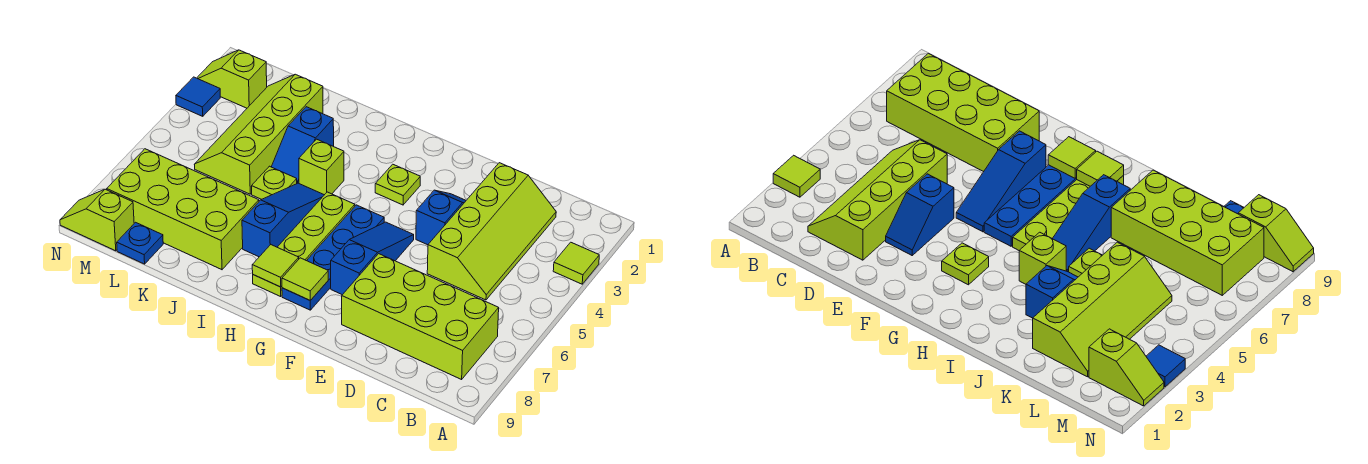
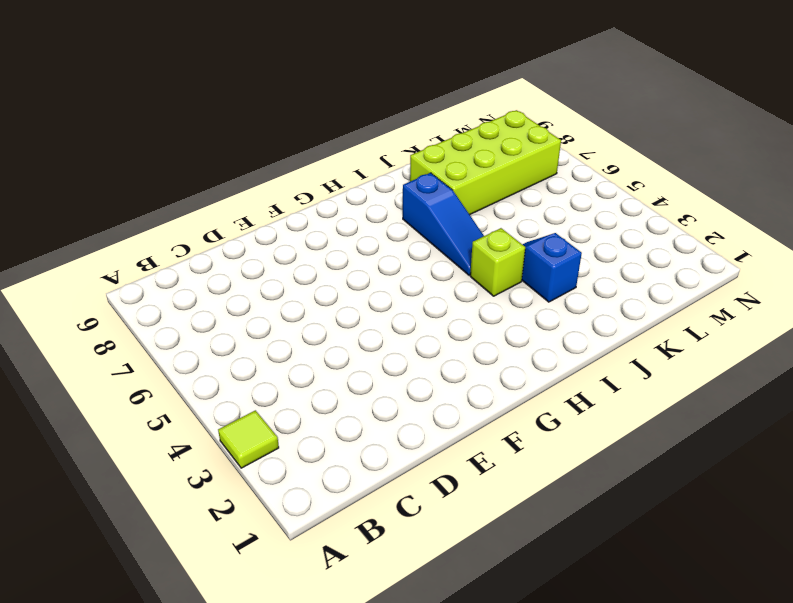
none -> lime 2x4 brick [342,254,499,379]
none -> lime 2x4 slope [427,163,556,300]
none -> blue 1x2 slope [416,190,466,245]

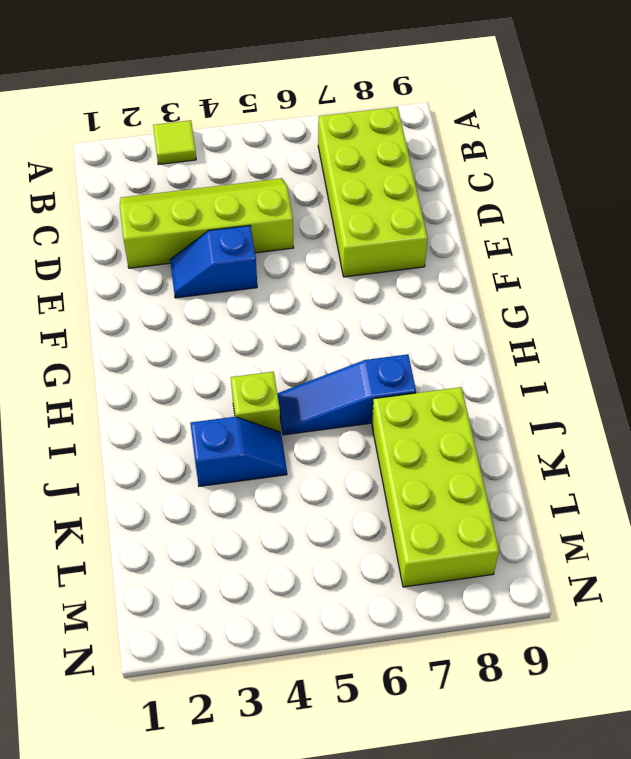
none -> blue 1x3 slope [331,222,414,295]
none -> lime 1x1 plate [375,164,420,205]
none -> blue 1x4 plate [282,205,384,310]

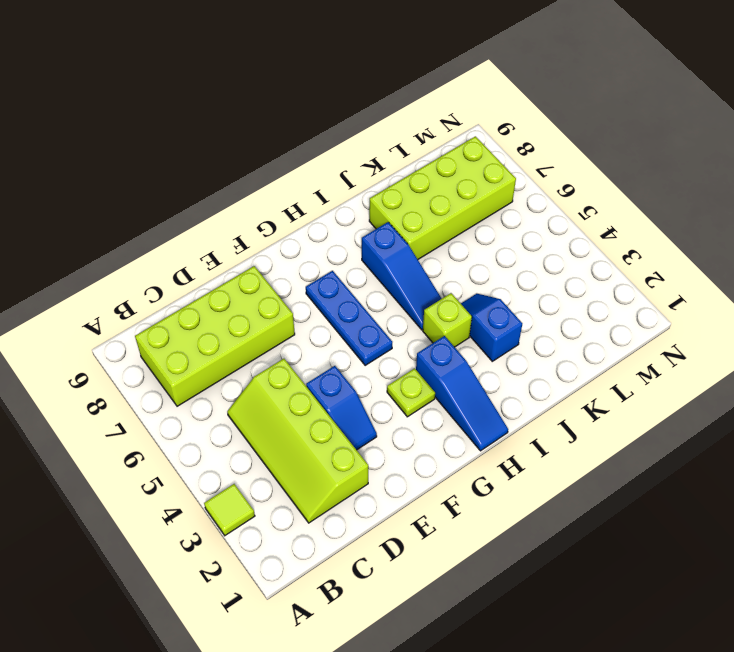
blue 1x3 plate [306,271,392,365] -> blue 1x4 plate [282,205,384,310]
blue 1x3 slope [416,336,508,451] -> blue 1x3 slope moved to [331,222,414,295]
none -> lime 1x4 plate [253,192,355,297]
none -> lime 1x1 plate [252,166,297,199]
none -> lime 2x4 slope [194,74,323,194]

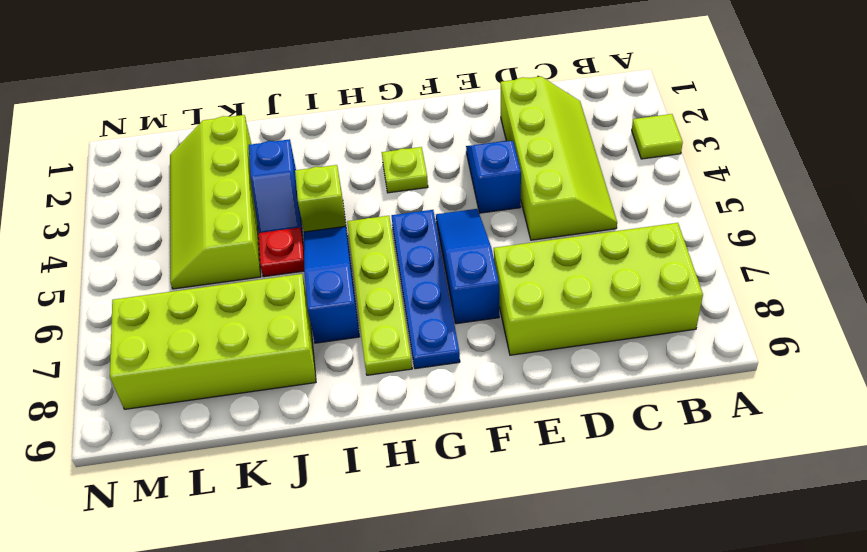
red 1x1 plate [258,228,304,277] -> lime 1x1 plate [252,166,297,199]
none -> blue 1x1 plate [117,222,163,264]
none -> lime 1x2 slope [197,50,267,108]
none -> lime 1x2 slope [60,189,134,251]

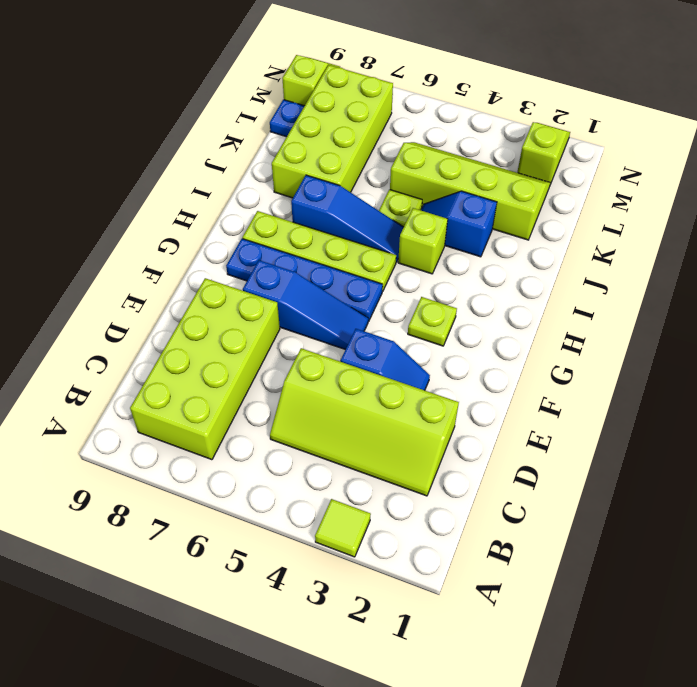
none -> blue 1x1 tile [176,77,220,116]
none -> lime 1x1 tile [282,258,328,300]
none -> lime 1x1 tile [252,245,299,287]

